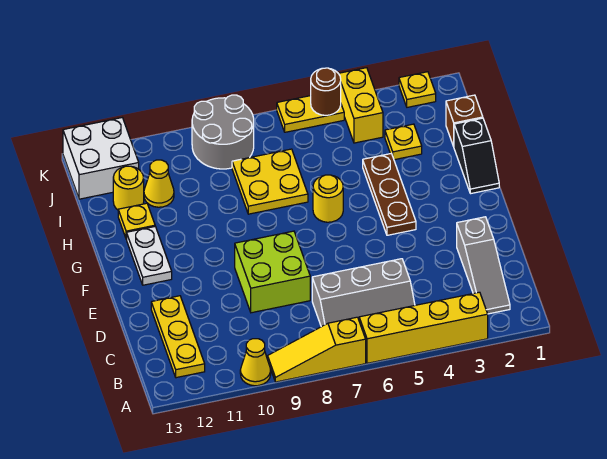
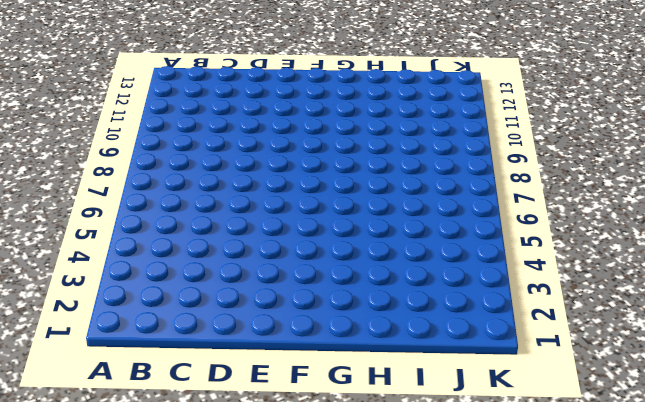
none -> yellow 1x4 brick [359,292,488,363]
none -> yellow 1x3 slope [268,317,366,382]
none -> yellow 1x1 cone [240,339,271,386]

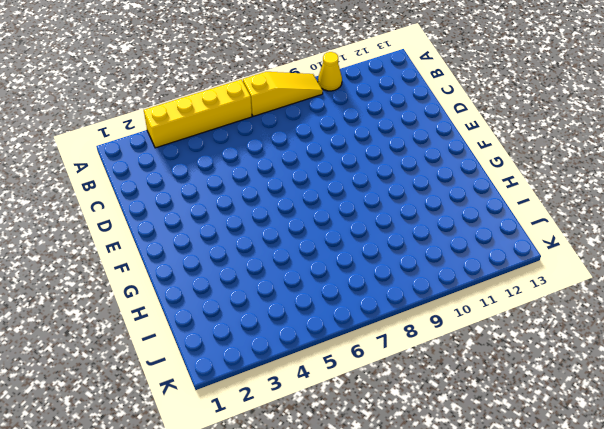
none -> grey 1x3 slope [457,217,510,314]
none -> grey 2x3 slope [312,259,415,327]
none -> yellow 1x3 plate [151,296,205,378]

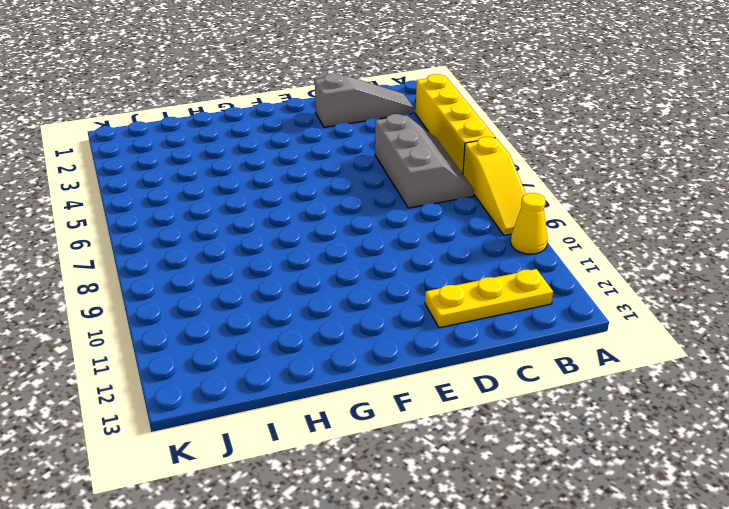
none -> lime 2x2 brick [235,231,310,313]
none -> brown 1x3 plate [363,154,416,235]
none -> white 1x2 plate [127,226,172,285]

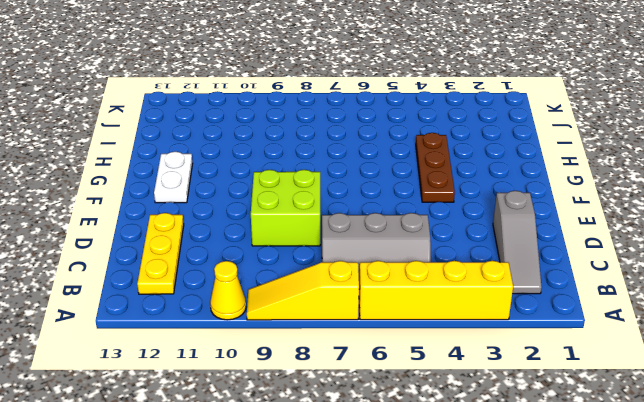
none -> black 1x2 slope [454,118,499,194]
none -> yellow 1x1 round brick [313,175,343,222]
none -> yellow 2x2 plate [232,149,308,214]

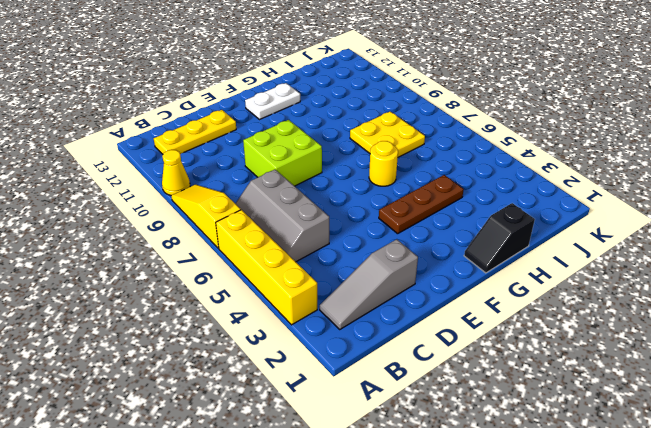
none -> yellow 1x1 plate [118,203,155,239]
none -> brown 1x1 brick [446,95,483,146]
none -> yellow 1x1 plate [385,124,422,160]

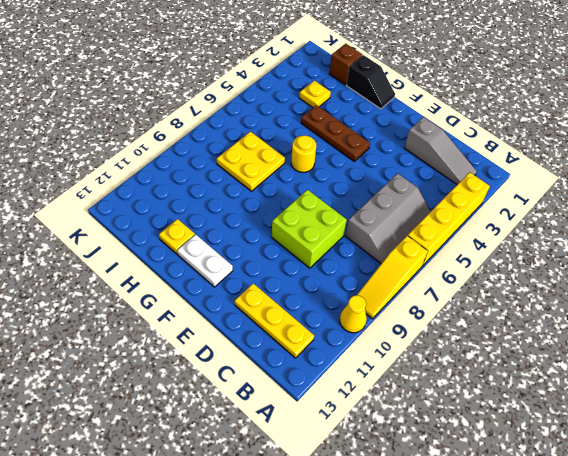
none -> yellow 1x1 cone [144,160,174,207]
none -> yellow 1x1 round brick [113,166,144,210]
none -> yellow 1x2 brick [339,68,383,143]

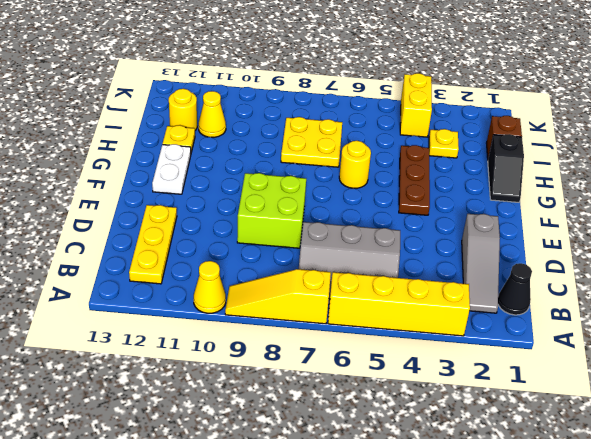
black 1x1 cone [498,263,532,315] -> none
none -> grey 2x2 round brick [192,95,254,169]
none -> white 2x2 brick [63,118,139,199]
none -> yellow 1x1 plate [399,72,436,107]

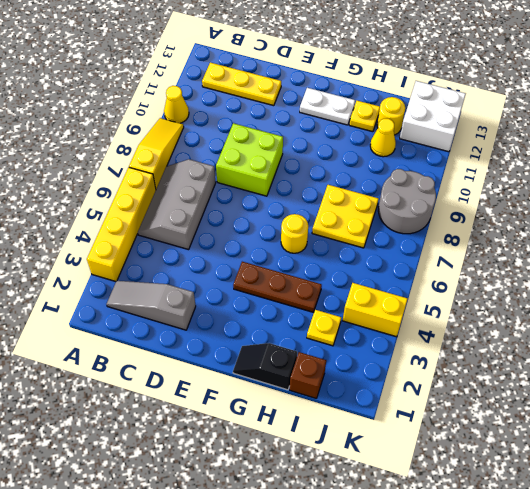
none -> yellow 1x1 plate [399,72,436,107]
none -> yellow 1x2 plate [277,96,344,132]
none -> brown 1x1 round brick [311,68,341,115]

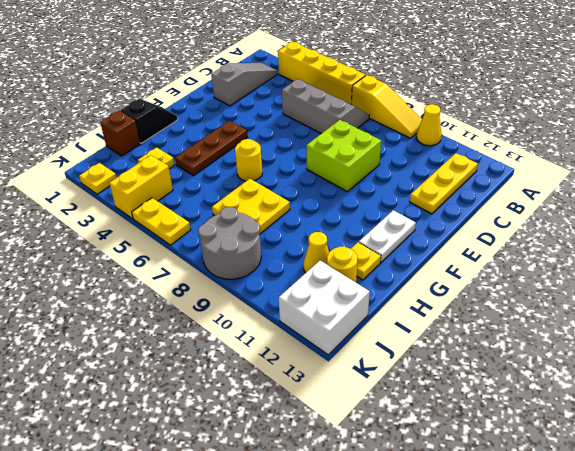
none -> brown 1x1 round brick [311,68,341,115]

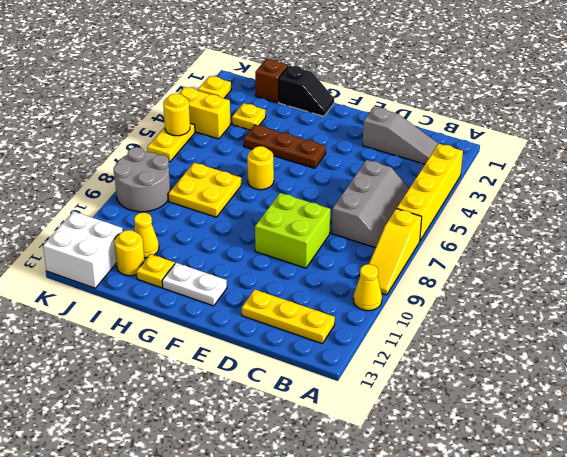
yellow 1x1 round brick [163,93,190,136] -> brown 1x1 round brick [311,68,341,115]

